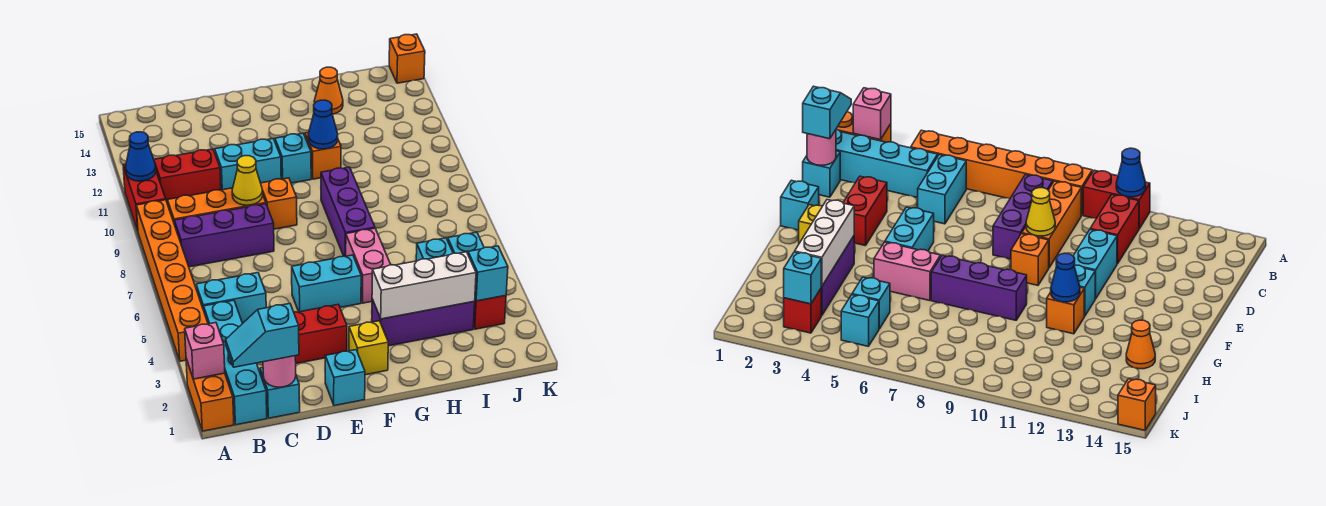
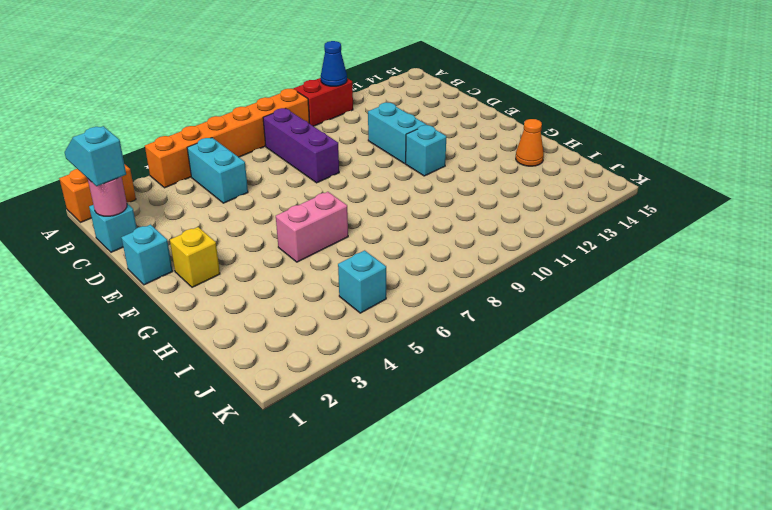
none -> cyan 1x4 brick [204,300,267,425]
none -> orange 1x3 brick [168,188,266,225]
none -> red 1x2 brick [154,149,221,204]
none -> red 1x2 brick [294,305,347,363]

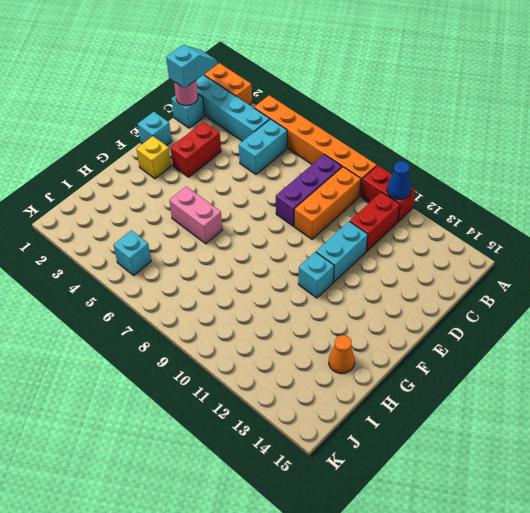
none -> cyan 1x2 brick [292,255,361,312]
none -> orange 1x1 brick [261,178,297,229]
none -> purple 1x3 brick [372,299,475,346]
none -> purple 1x3 brick [321,167,375,256]

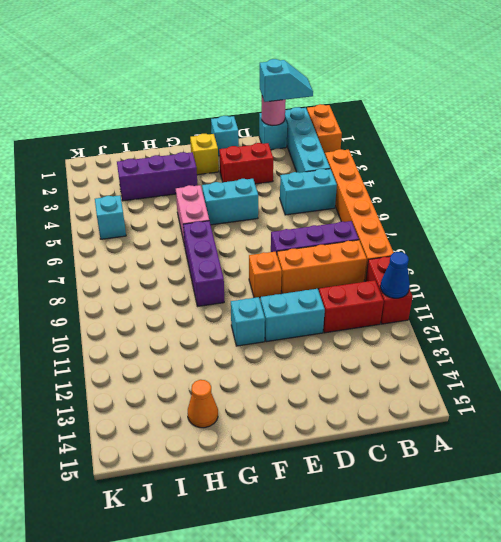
none -> orange 1x1 brick [305,132,341,179]
none -> cyan 1x1 brick [416,238,453,261]
none -> red 1x1 brick [473,296,506,329]
none -> orange 1x1 brick [389,34,425,83]

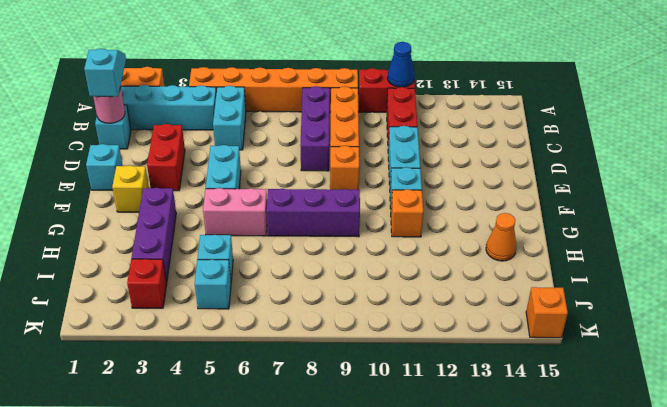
none -> pink 1x1 brick [185,323,225,379]
none -> yellow 1x1 cone [232,156,263,205]
none -> white 1x3 brick [372,252,476,319]
none -> blue 1x1 cone [308,100,338,149]

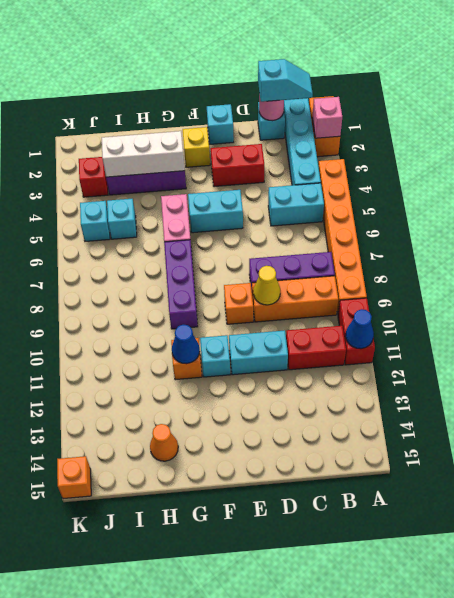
none -> cyan 1x1 brick [468,246,508,301]

